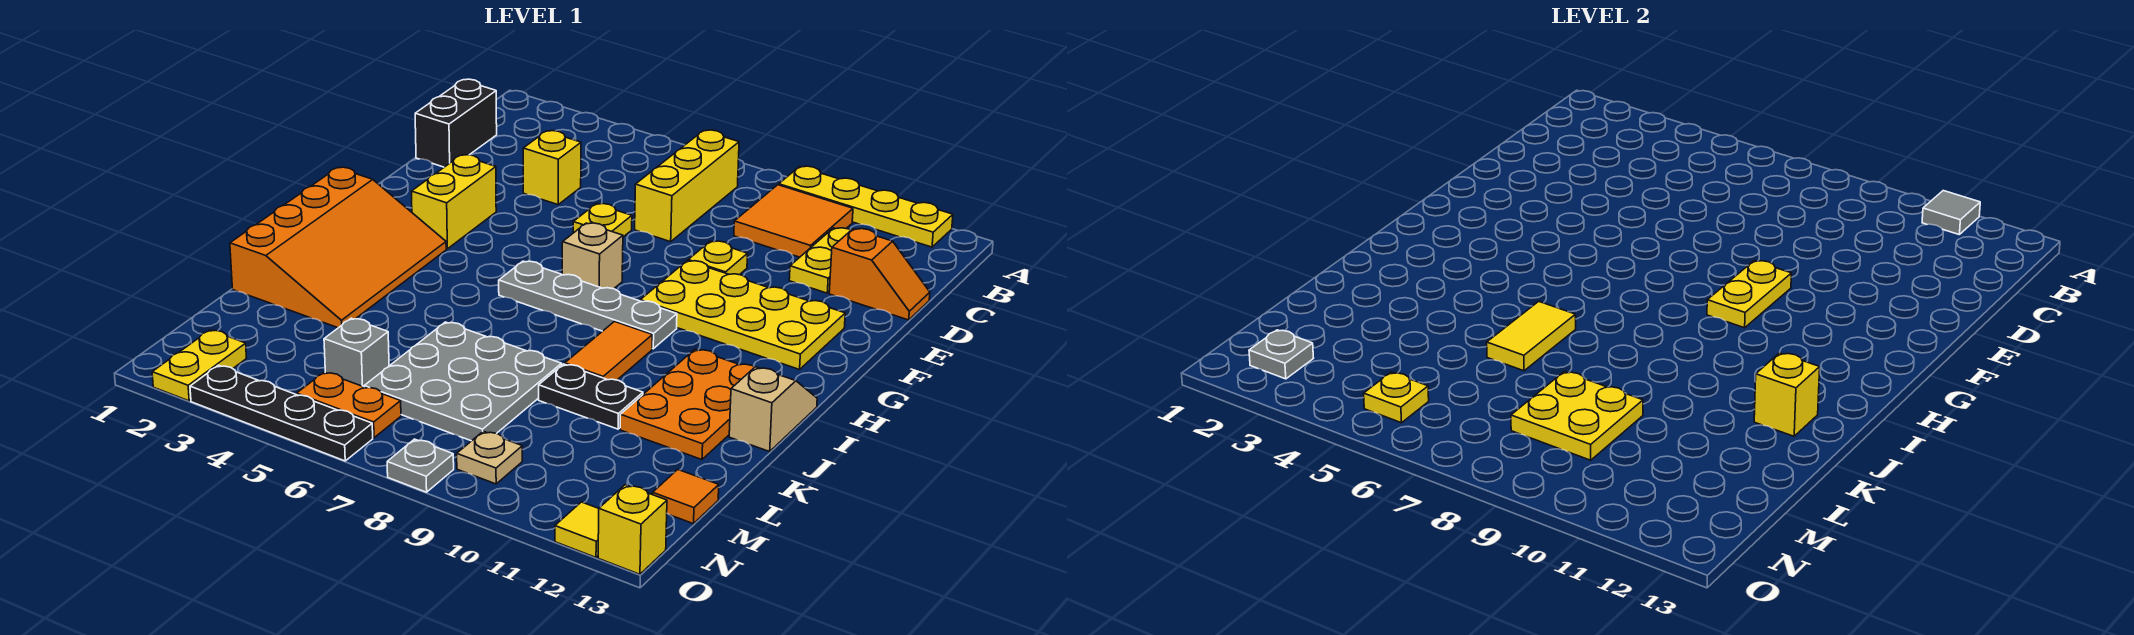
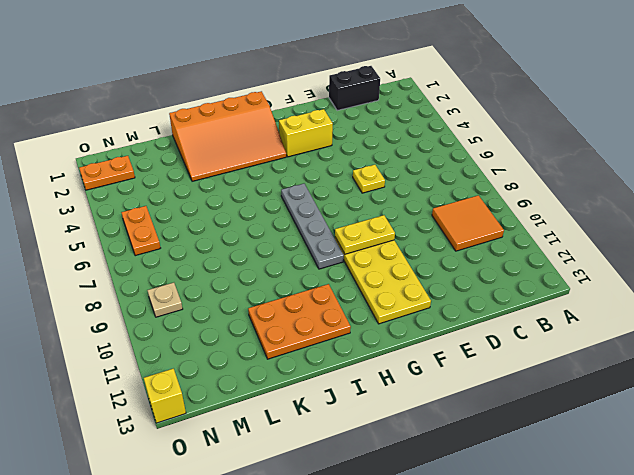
orange 1x2 plate [79,156,135,190] -> yellow 1x2 plate [152,330,246,401]
none -> yellow 1x4 plate [779,166,953,247]
none -> yellow 1x3 brick [635,130,739,242]
none -> yellow 1x2 plate [789,228,851,293]
none -> yellow 1x1 brick [523,131,581,205]

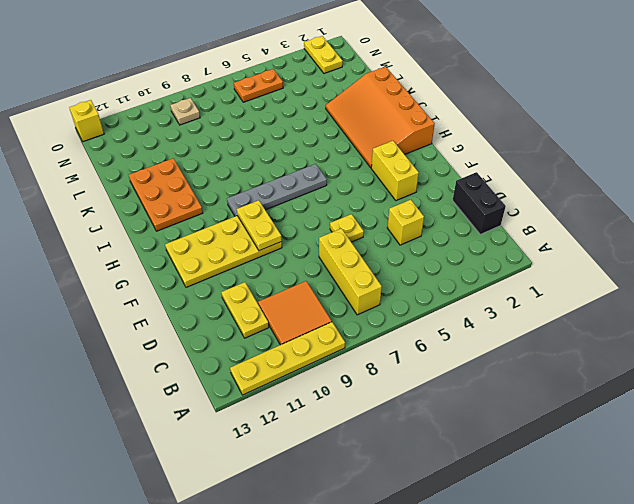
none -> orange 1x2 slope [829,229,930,320]
none -> yellow 1x1 plate [688,241,748,275]
none -> tan 1x1 brick [562,223,623,289]
none -> orange 1x2 tile [565,322,652,380]

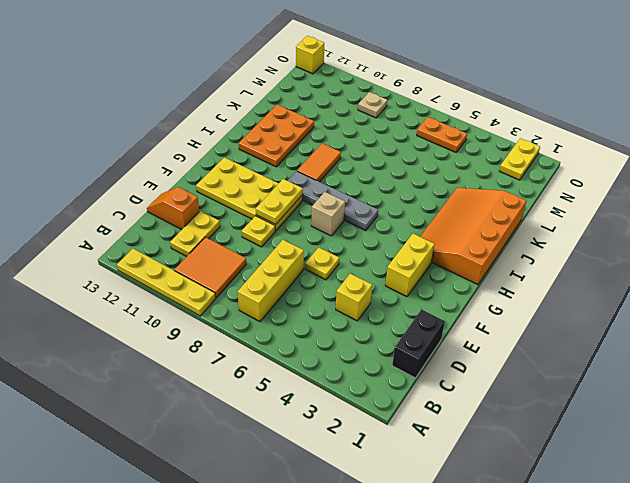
none -> tan 1x2 slope [729,367,817,452]
none -> grey 3x3 plate [364,322,562,441]
none -> black 1x2 plate [539,364,643,429]
none -> grey 1x1 brick [324,318,389,387]

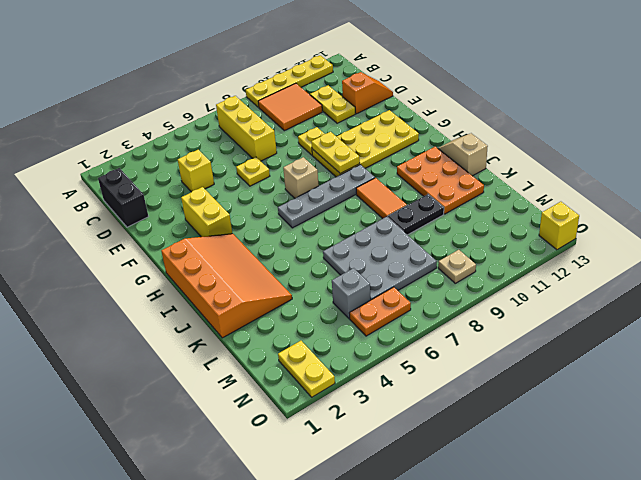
none -> orange 1x1 tile [653,470,719,524]
none -> black 1x4 plate [190,365,373,461]
none -> grey 1x1 plate [387,439,454,492]
none -> yellow 1x1 tile [555,502,599,557]

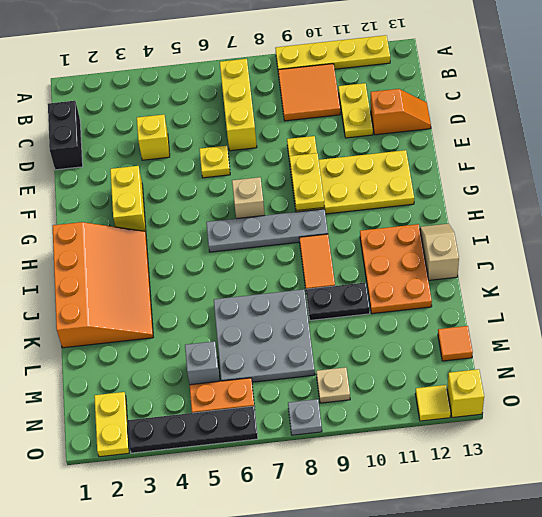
none -> grey 1x1 tile [1922,191,1980,234]
none -> yellow 1x2 tile [1487,301,1576,371]
none -> yellow 1x1 brick [1754,353,1820,436]
none -> yellow 2x2 plate [1511,372,1643,460]

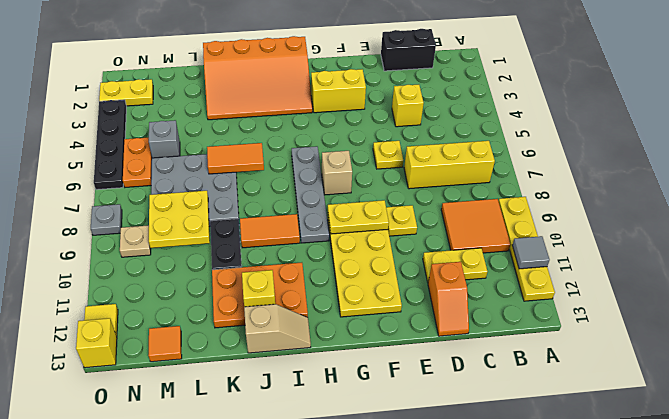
orange 1x2 tile [207,143,264,174] -> yellow 1x2 tile [1487,301,1576,371]
none -> grey 1x1 plate [1249,330,1313,379]
none -> yellow 1x1 plate [1364,372,1429,423]

